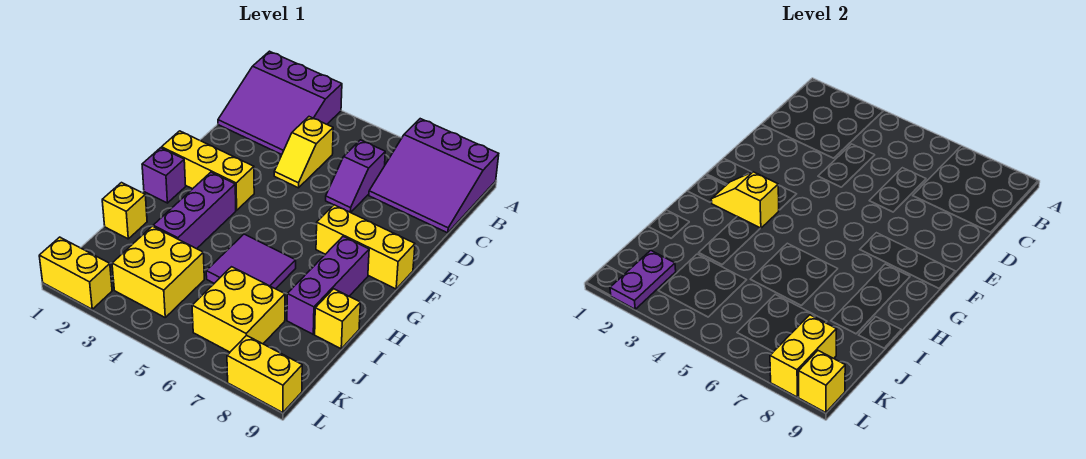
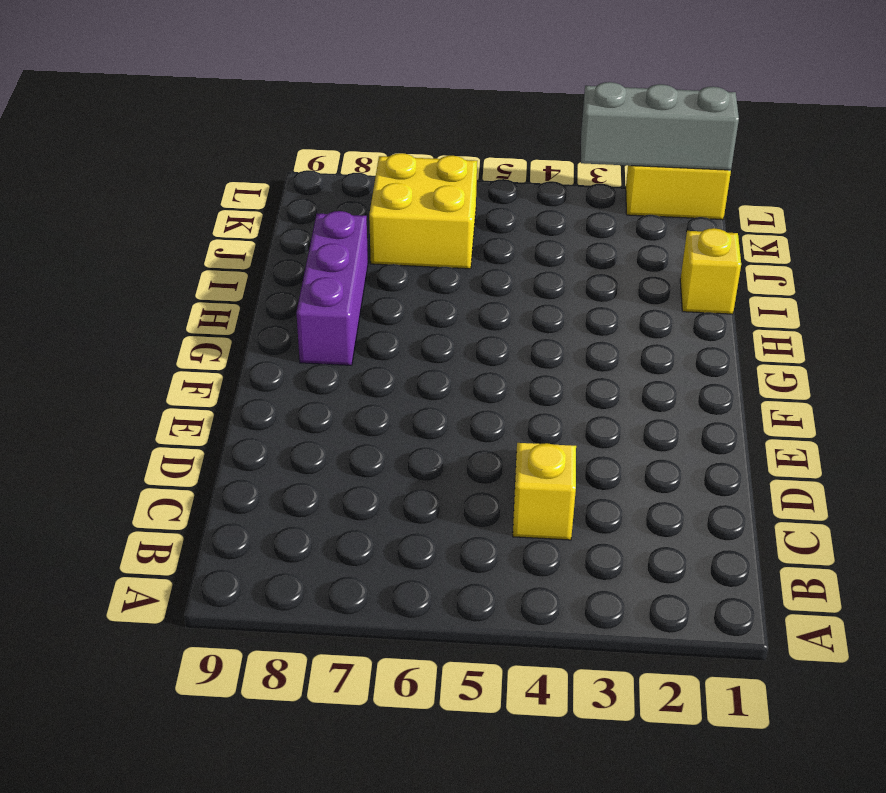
grey 1x3 brick [581,82,739,170] -> purple 1x2 plate [610,250,676,309]
none -> purple 3x3 slope [218,51,342,155]
none -> purple 3x3 slope [369,119,499,233]
none -> purple 1x2 slope [326,140,385,212]

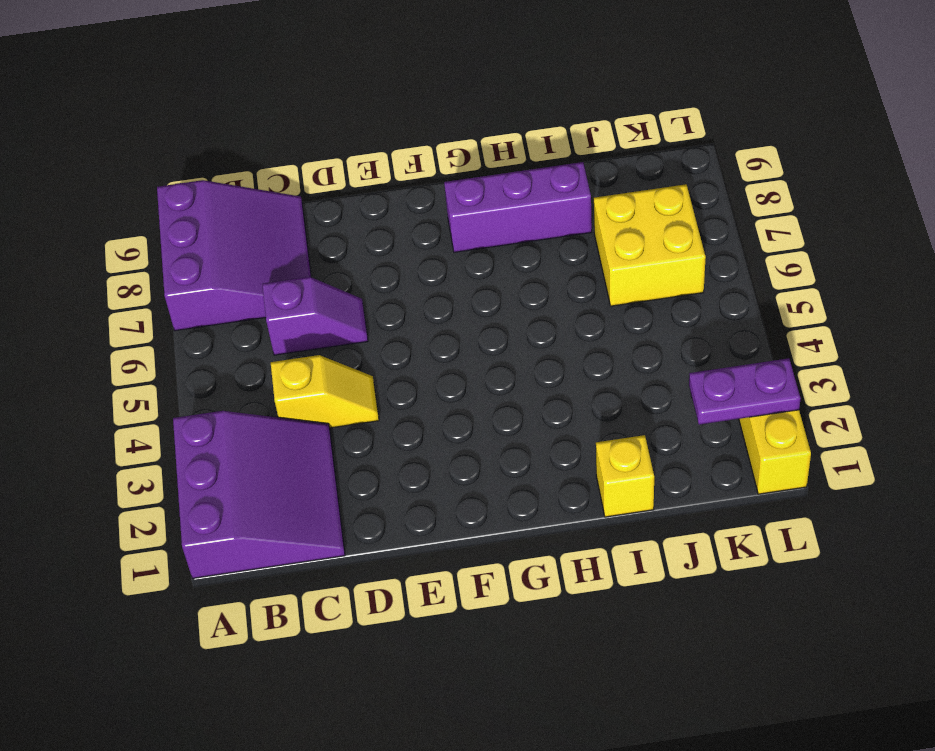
none -> yellow 1x3 brick [162,131,254,210]
none -> yellow 1x3 brick [316,205,415,289]
none -> purple 1x1 brick [142,148,186,203]

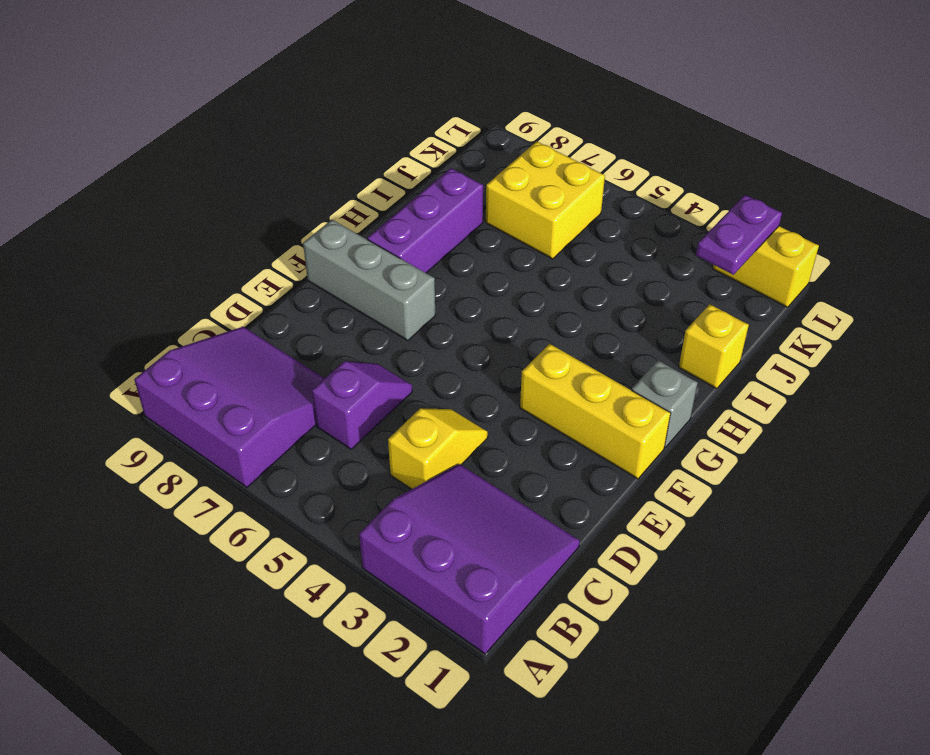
grey 1x3 brick [303,220,435,341] -> yellow 1x3 brick [316,205,415,289]
grey 1x1 brick [632,361,698,448] -> purple 1x1 brick [142,148,186,203]
none -> purple 1x3 brick [153,172,236,249]
none -> purple 2x2 tile [206,234,296,289]
none -> yellow 1x1 brick [315,289,360,349]

